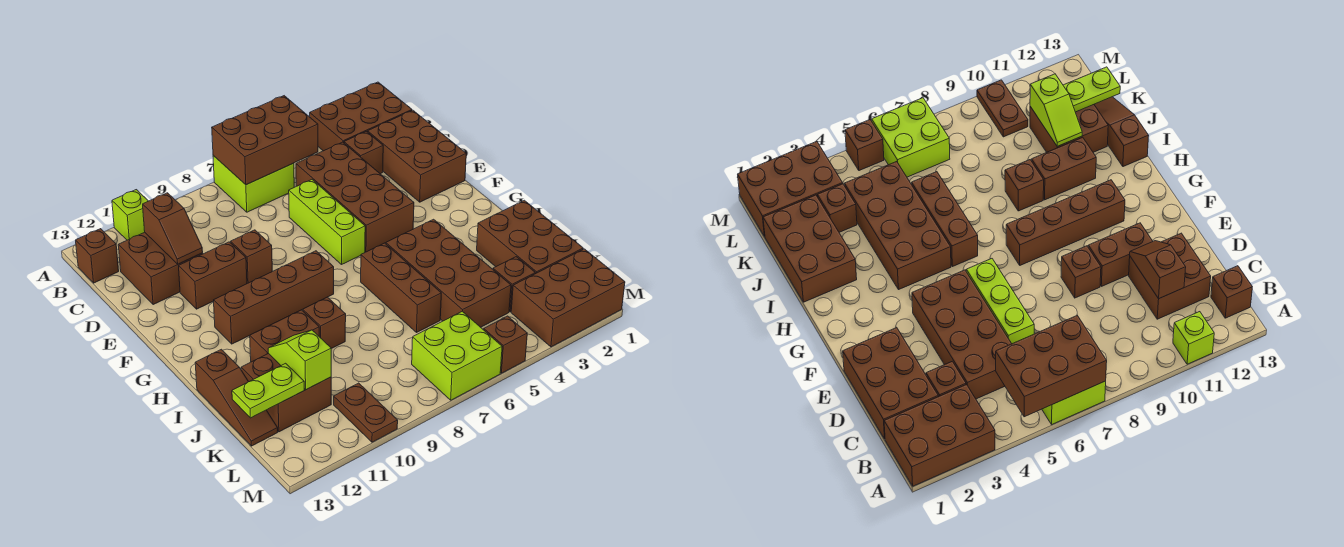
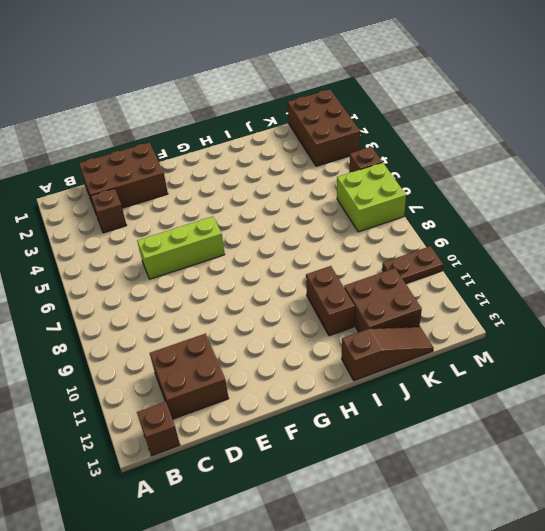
none -> brown 2x3 brick [310,82,412,151]
none -> lime 2x2 brick [213,156,294,212]
none -> lime 1x1 brick [112,190,148,240]

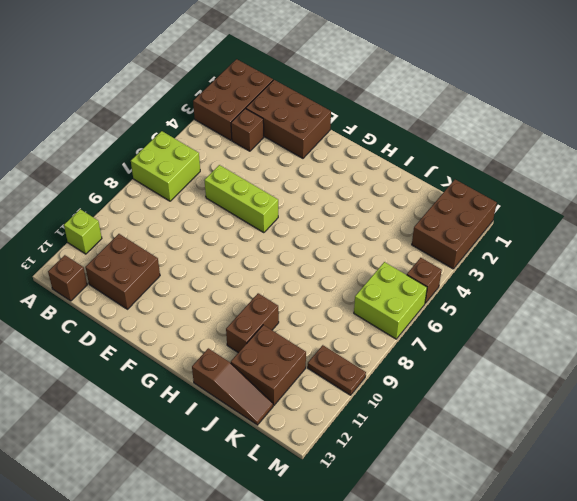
none -> brown 2x4 brick [296,142,414,252]
none -> brown 1x1 brick [231,230,272,284]
none -> brown 1x2 brick [179,242,247,309]

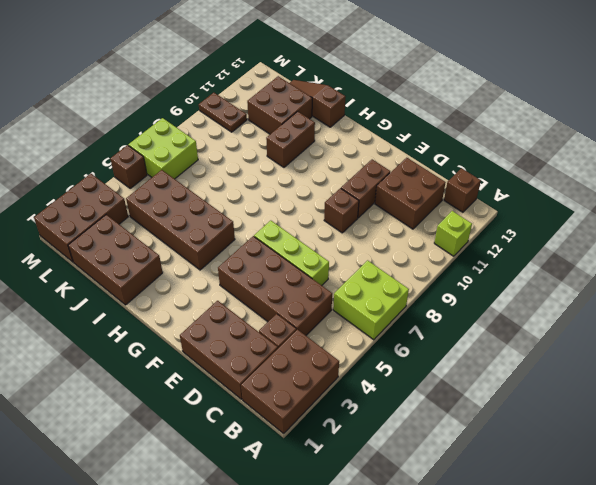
none -> brown 1x4 brick [214,251,334,344]
none -> brown 1x3 brick [361,243,441,332]
none -> brown 1x1 brick [303,297,346,349]

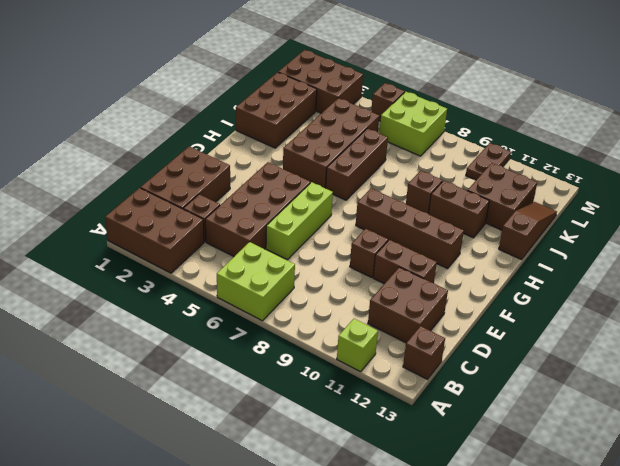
none -> brown 1x1 brick [493,257,535,312]
none -> brown 2x3 brick [212,96,318,185]
none -> brown 1x2 slope [143,193,203,264]

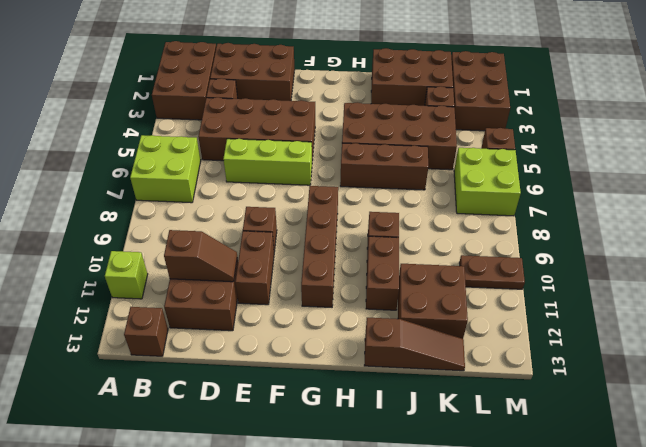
none -> brown 2x3 brick [212,96,318,185]
none -> lime 1x2 slope [268,330,331,390]
none -> lime 1x2 plate [232,363,304,418]

